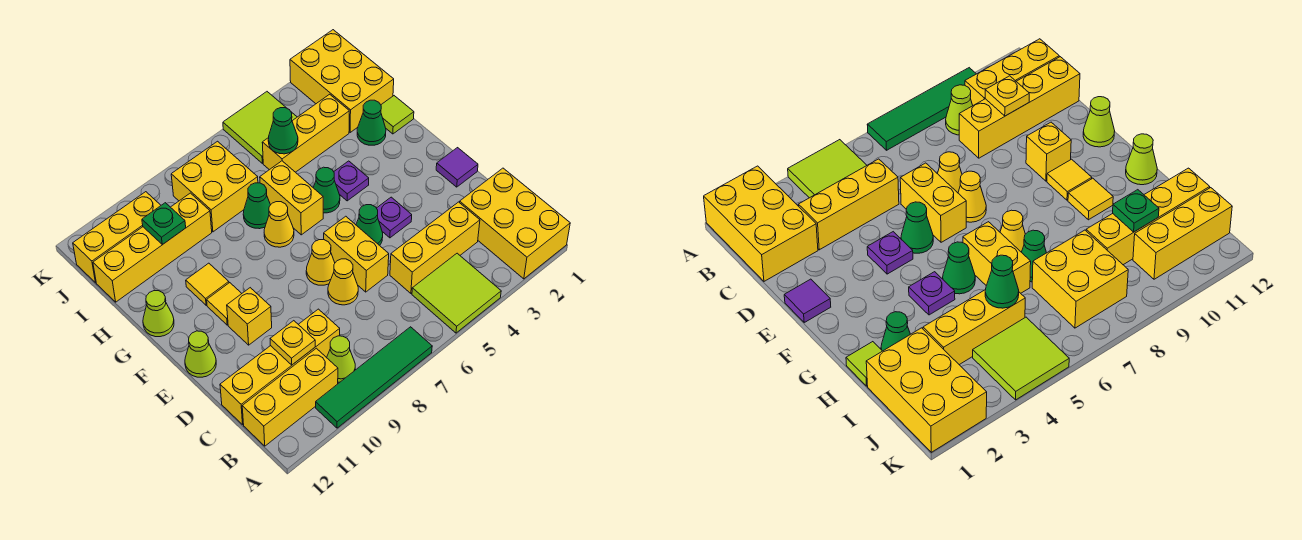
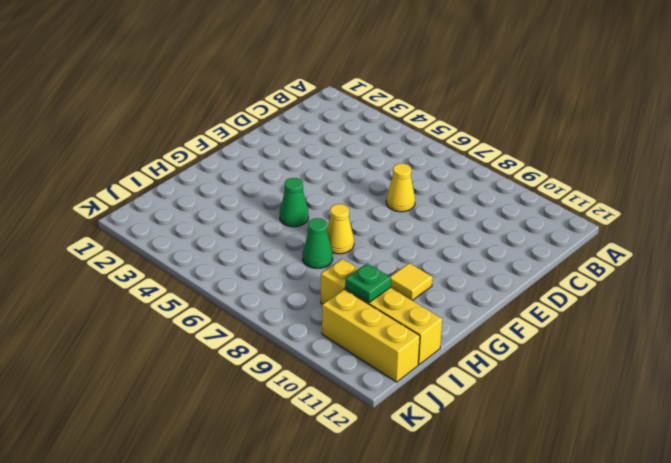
none -> yellow 2x3 brick [460,168,570,279]
none -> lime 2x2 tile [412,253,501,333]
none -> green 1x4 tile [316,327,432,428]
none -> lime 1x1 cone [327,336,355,382]

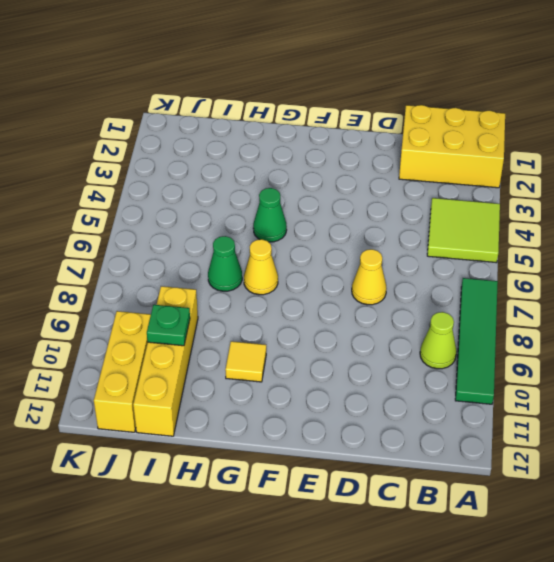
none -> yellow 1x3 brick [242,348,338,446]
none -> yellow 1x3 brick [390,202,480,293]
none -> yellow 1x4 brick [220,309,340,425]
none -> yellow 1x2 brick [324,216,389,292]

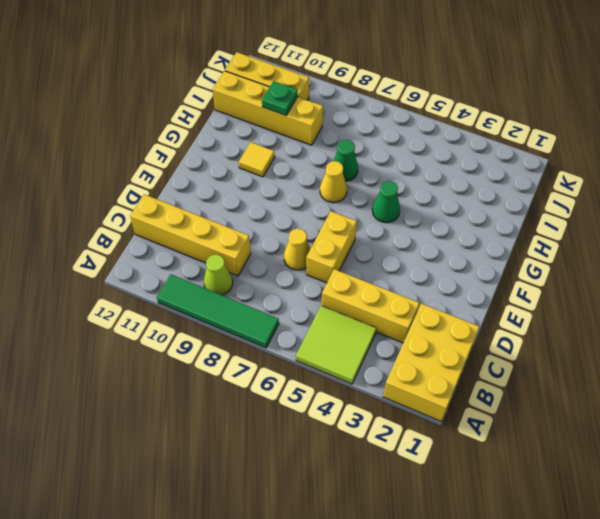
none -> yellow 1x3 brick [242,348,338,446]
none -> purple 1x1 tile [436,148,478,187]
none -> purple 1x1 plate [377,197,412,238]
none -> green 1x1 cone [356,205,383,245]

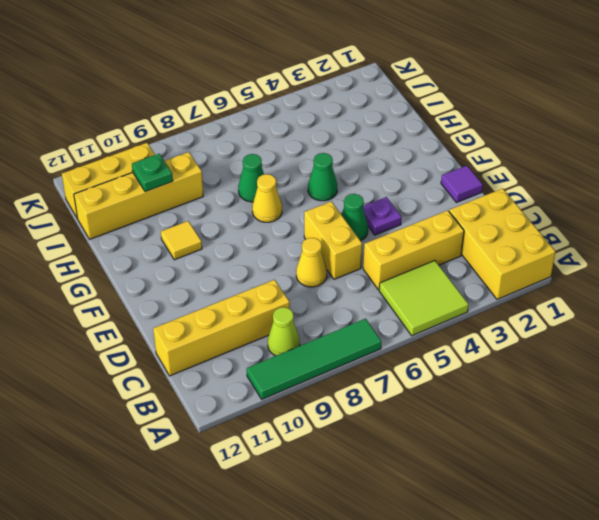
none -> yellow 1x3 brick [242,348,338,446]
none -> yellow 1x1 cone [306,240,335,285]
none -> yellow 1x1 brick [227,288,272,345]
none -> lime 1x1 cone [185,331,216,377]

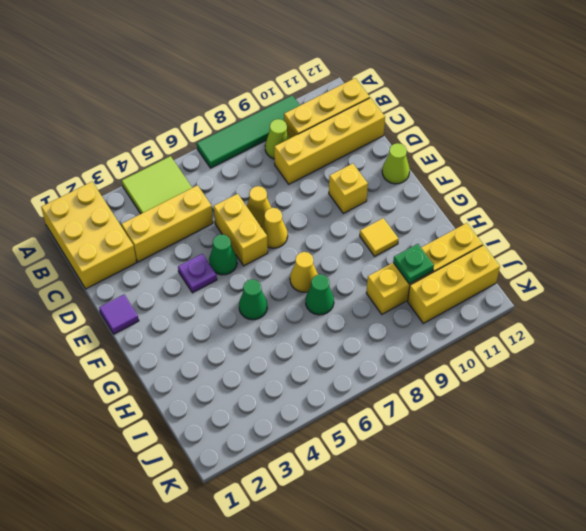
none -> yellow 1x1 tile [207,283,242,325]
none -> purple 1x1 plate [334,161,369,201]
none -> yellow 1x2 brick [260,161,323,235]
none -> lime 1x1 cone [143,291,174,337]

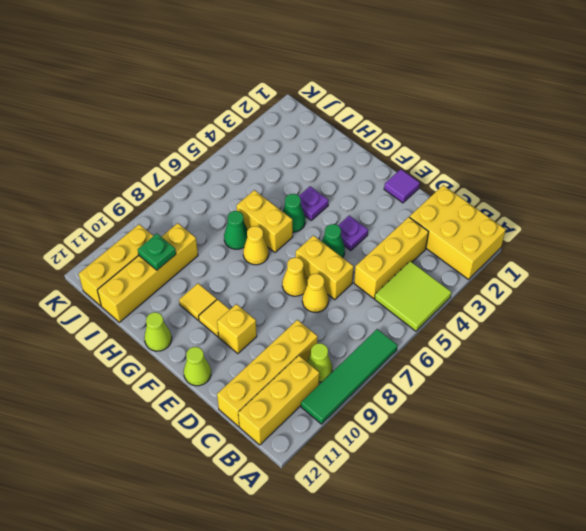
none -> lime 1x1 tile [381,96,414,134]
none -> green 1x1 cone [357,100,386,145]
none -> yellow 2x3 brick [290,30,394,132]
none -> yellow 1x3 brick [262,94,349,172]

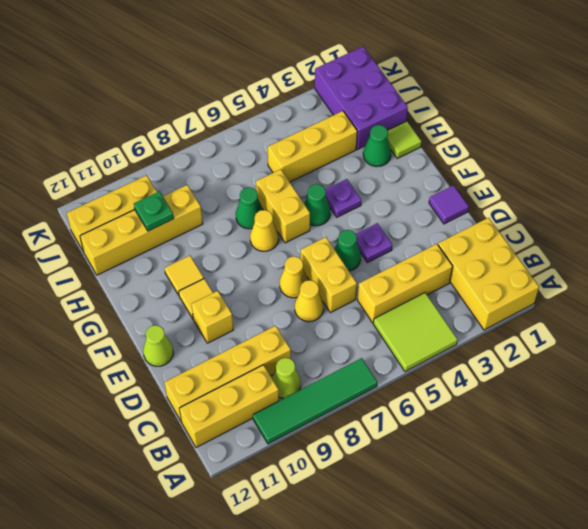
purple 2x3 brick [315,46,408,149] -> yellow 2x3 brick [290,30,394,132]
none -> lime 1x1 cone [143,291,174,337]
none -> yellow 2x2 brick [171,141,258,232]
none -> lime 2x2 tile [223,92,297,163]
none -> yellow 1x1 plate [270,321,315,365]

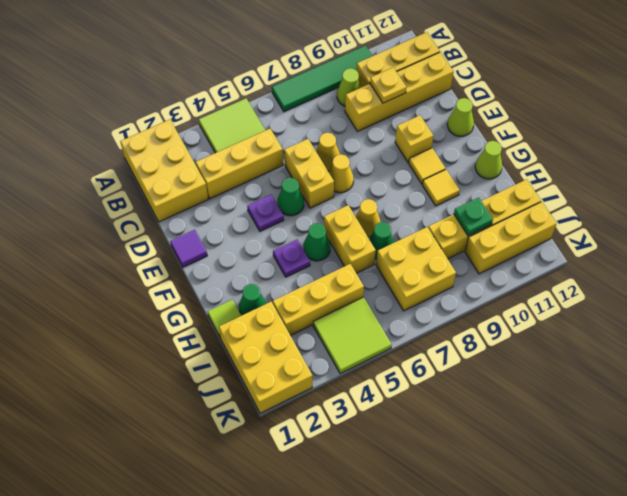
none -> green 1x1 cone [268,108,298,154]

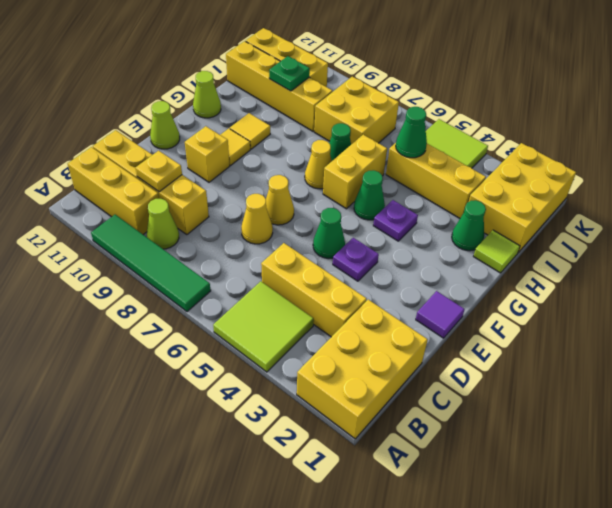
none -> yellow 1x2 brick [324,216,389,292]

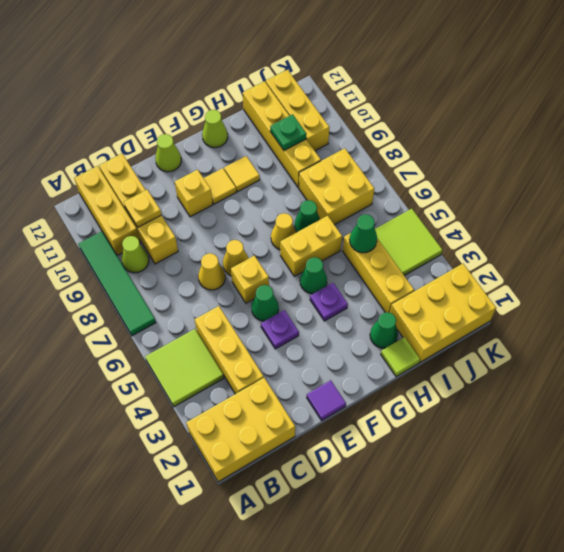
yellow 1x1 brick [231,256,269,303] -> yellow 1x2 brick [324,216,389,292]

